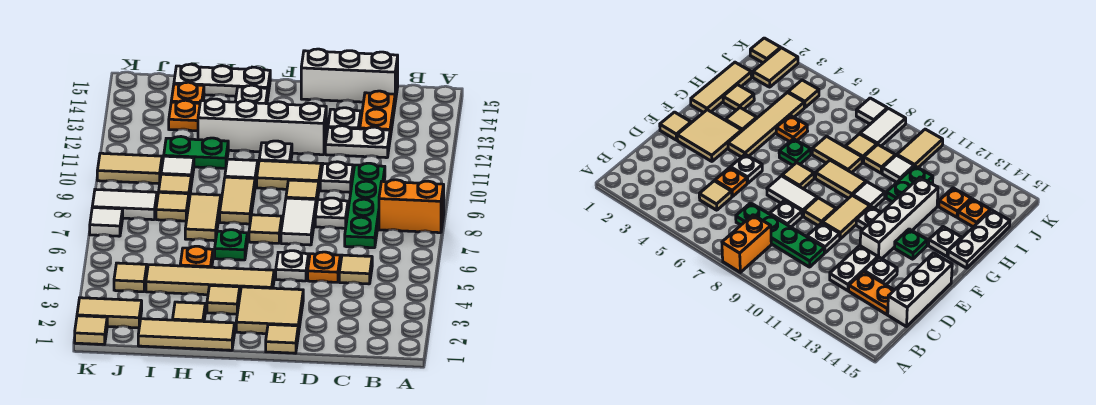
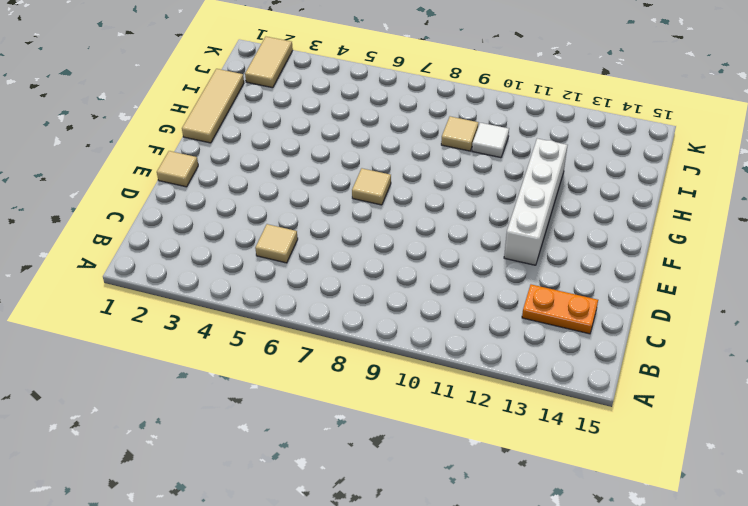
none -> orange 1x2 brick [379,180,444,233]
none -> green 1x4 plate [345,163,385,248]
none -> white 1x2 plate [325,126,390,158]
none -> white 1x3 brick [301,49,398,102]

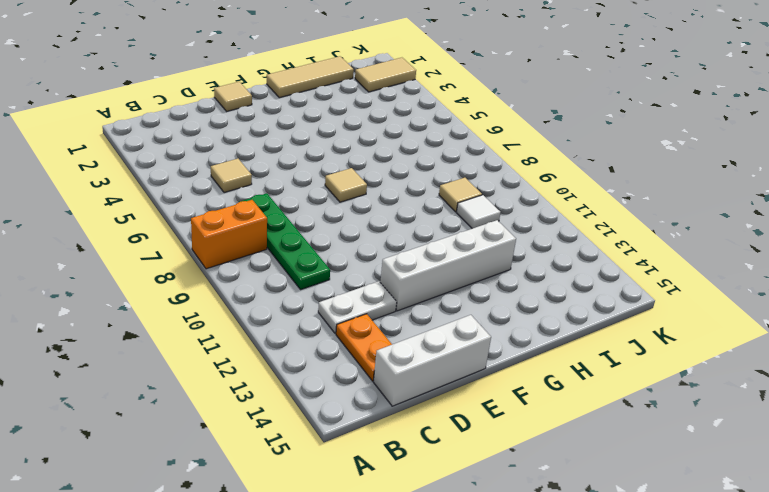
none -> orange 1x1 plate [308,252,340,282]
none -> white 1x1 plate [315,198,348,228]
none -> white 1x1 plate [320,162,353,192]
none -> white 1x1 plate [328,108,361,129]

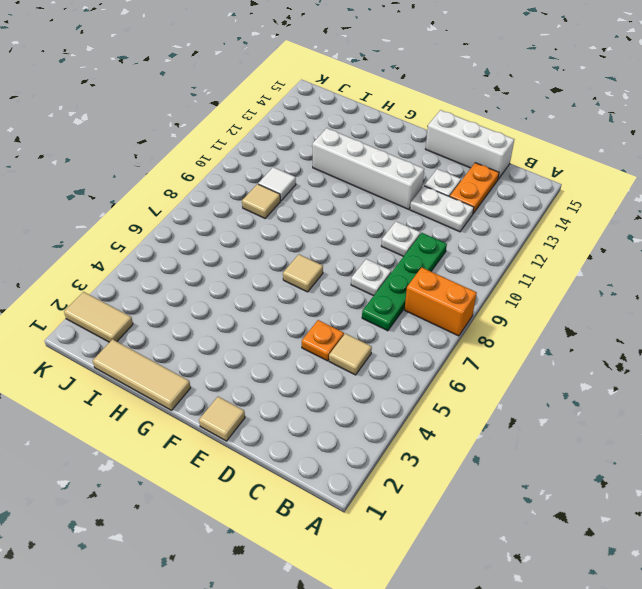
none -> tan 2x2 tile [236,287,303,334]
none -> white 1x1 plate [276,251,309,281]
none -> white 1x2 tile [281,198,316,245]
none -> tan 1x1 tile [286,180,319,207]

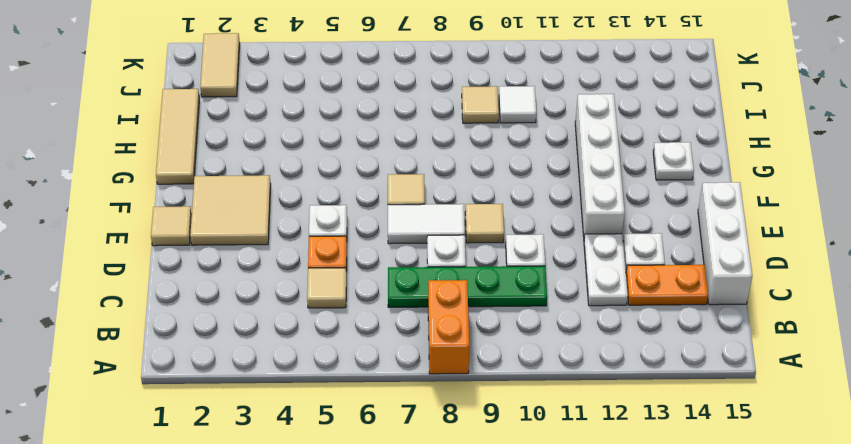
none -> tan 1x2 tile [257,161,321,189]
none -> tan 1x4 tile [146,265,274,295]
none -> white 1x1 plate [259,141,292,162]
none -> green 1x1 plate [895,229,927,259]

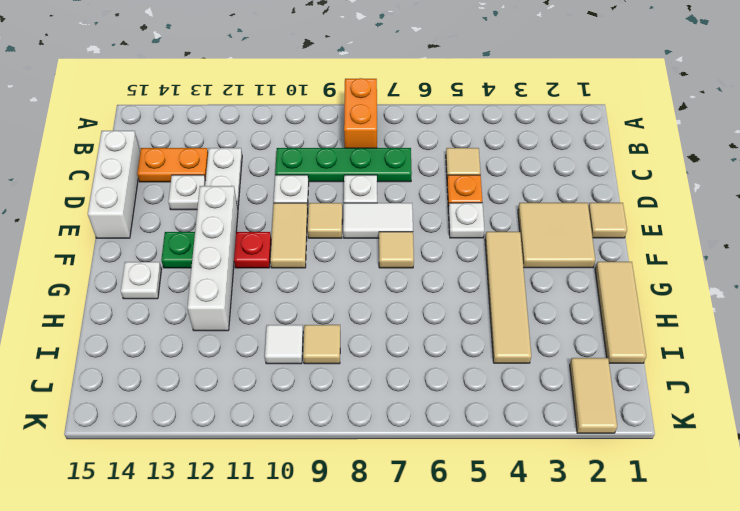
red 1x1 plate [234,232,271,268] -> white 1x1 plate [259,141,292,162]
none -> tan 1x1 tile [207,286,240,314]
none -> green 1x1 plate [215,230,247,260]
none -> tan 1x2 tile [220,177,255,224]
none -> white 1x1 tile [225,159,258,186]

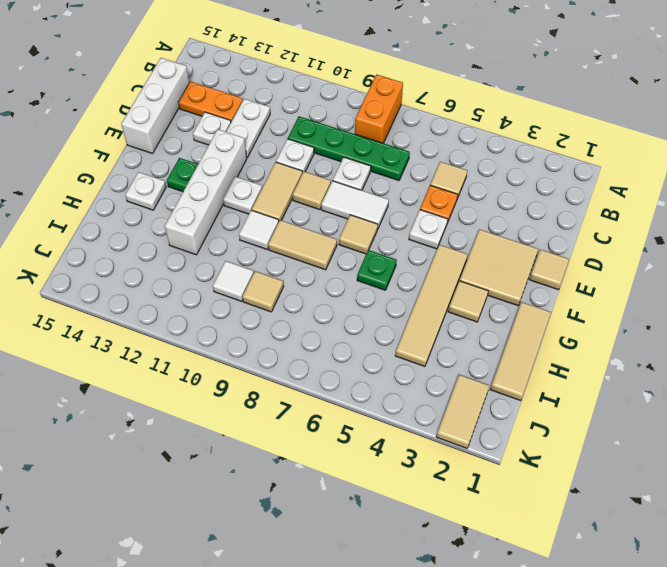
none -> white 1x3 plate [174,64,270,96]
none -> tan 1x1 tile [173,302,205,322]
none -> orange 1x1 plate [180,246,213,267]
none -> tan 1x2 tile [185,194,221,241]

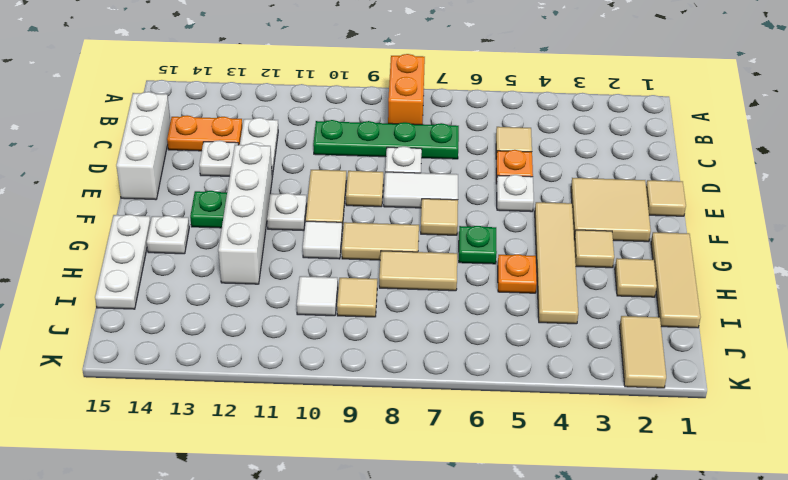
none -> white 1x1 plate [320,162,353,192]
none -> green 1x2 plate [164,137,228,168]
none -> tan 1x1 tile [156,192,189,221]
none -> orange 1x1 plate [169,100,200,131]

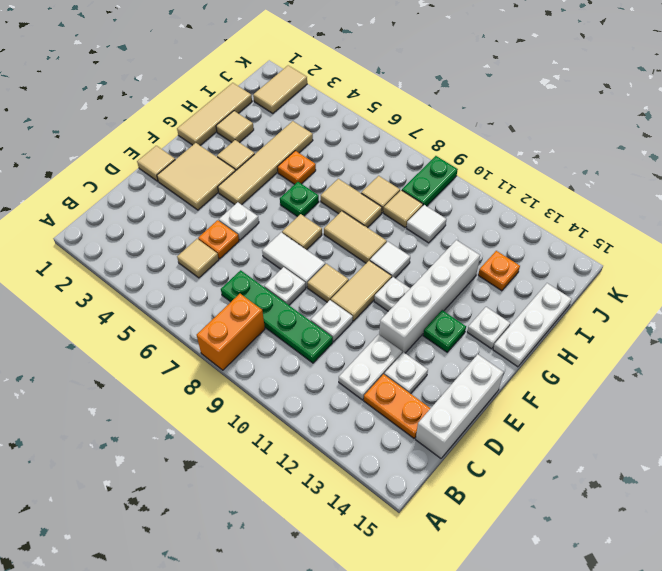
green 1x2 plate [402,156,458,206] -> green 1x2 plate moved to [164,137,228,168]
none -> orange 1x1 plate [171,82,204,103]
none -> tan 1x1 tile [114,263,147,292]
none -> white 1x2 tile [92,189,157,220]
none -> tan 1x2 tile [97,153,162,184]

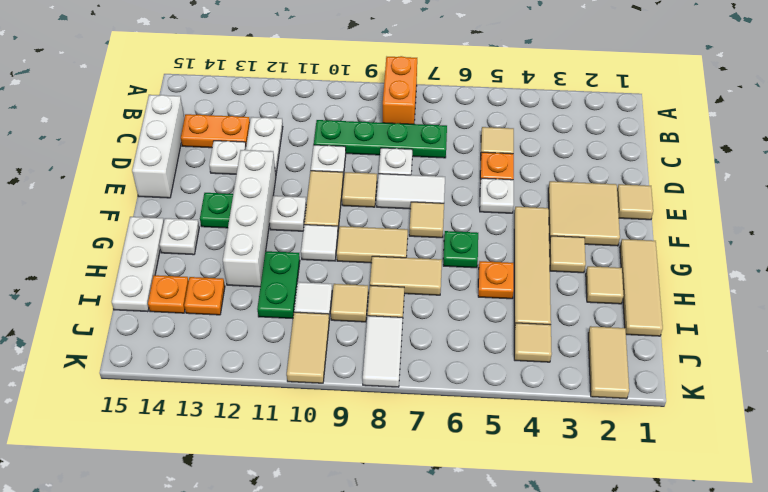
none -> tan 1x1 tile [75,316,107,344]
none -> white 1x1 tile [90,208,123,236]

